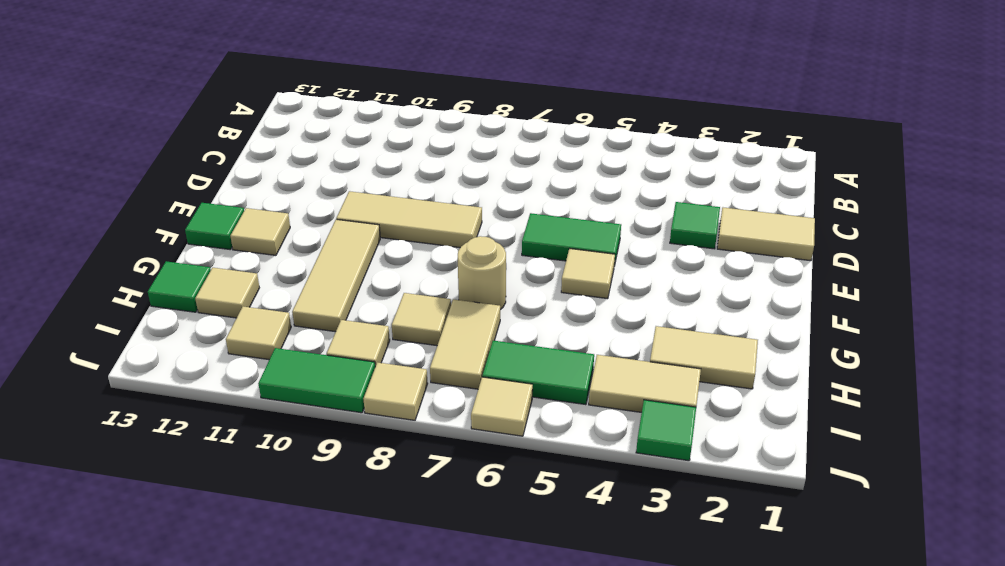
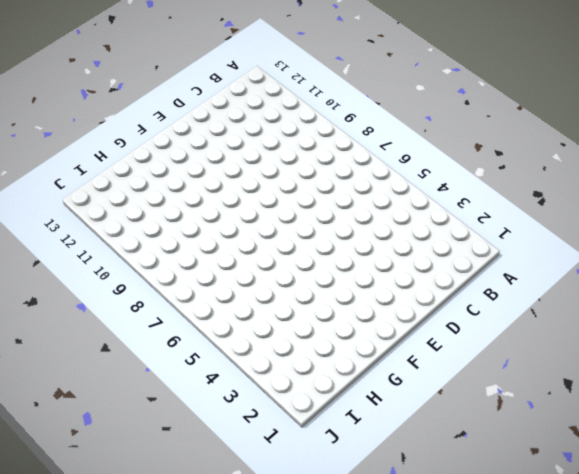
none -> tan 1x2 tile [717,208,815,261]
none -> green 1x1 tile [670,202,720,249]
none -> green 1x2 tile [522,213,621,265]

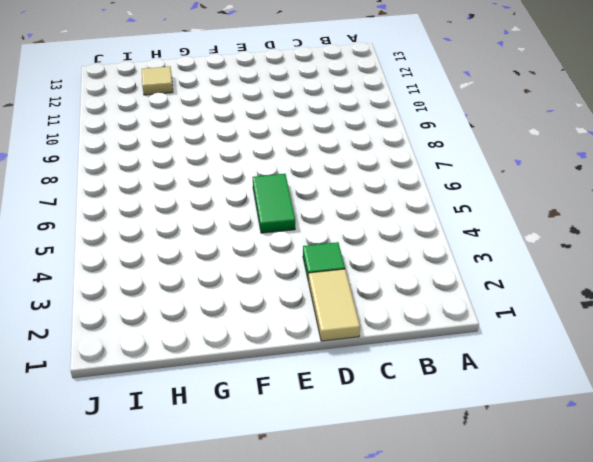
none -> tan 1x3 tile [336,191,482,248]
none -> tan 1x1 tile [561,249,615,299]
none -> tan 1x3 tile [292,219,380,332]

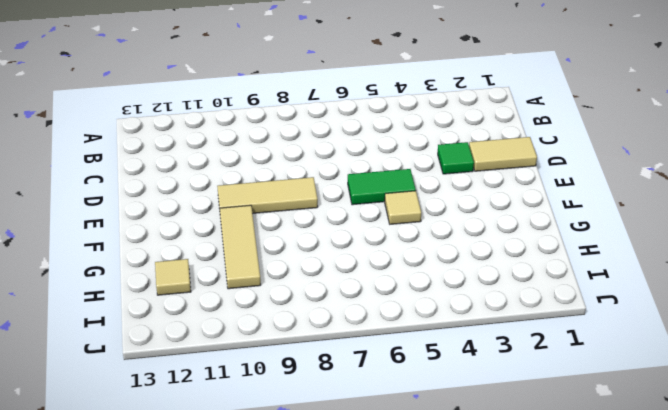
none -> tan 1x1 tile [231,208,290,255]
none -> green 1x1 tile [185,203,244,250]
none -> tan 1x1 round brick [458,236,506,310]

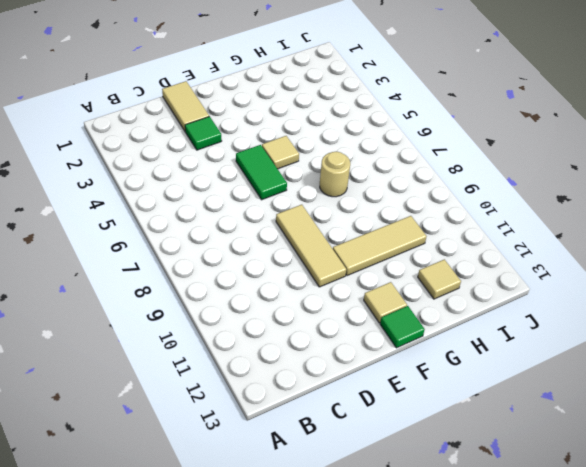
none -> tan 1x2 tile [650,326,758,389]
none -> tan 1x2 tile [430,299,500,389]
none -> tan 1x1 tile [392,293,451,346]

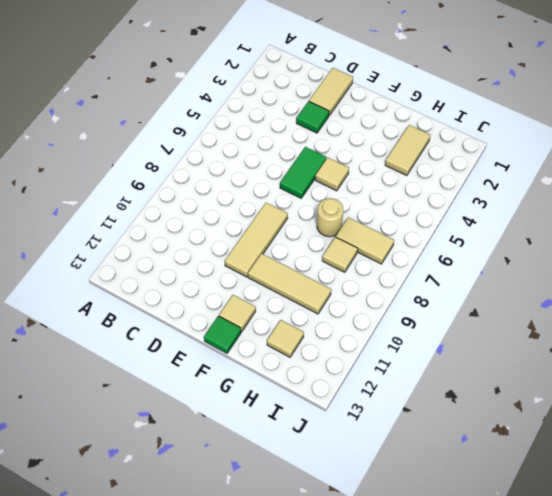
none -> green 1x1 tile [148,261,211,312]
none -> tan 1x2 tile [589,355,701,412]
none -> green 1x2 tile [482,341,594,405]

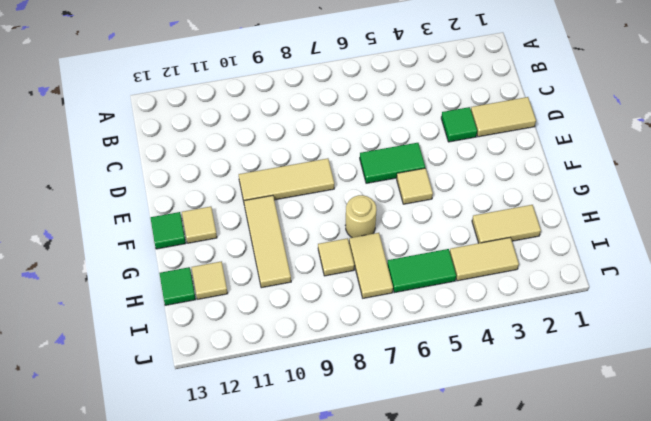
none -> tan 1x1 tile [327,320,390,367]
none -> tan 1x1 tile [226,306,291,360]
none -> green 1x1 tile [636,400,696,461]

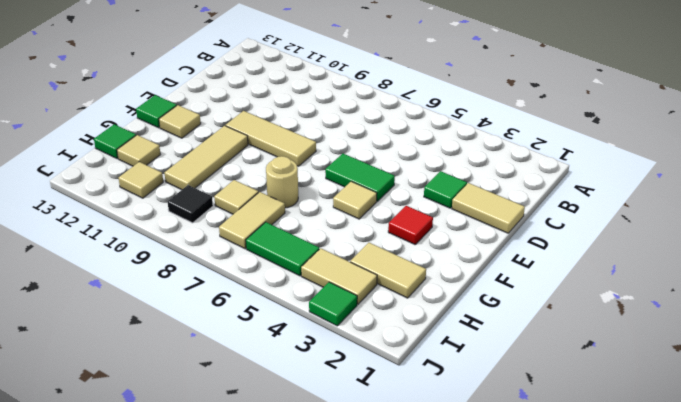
red 1x1 tile [388,206,433,244] -> none
black 1x1 tile [168,185,213,223] -> tan 1x1 tile [327,320,390,367]
none -> tan 1x1 tile [471,377,533,436]
none -> tan 1x1 tile [363,362,428,420]
none -> green 1x2 tile [258,348,375,413]

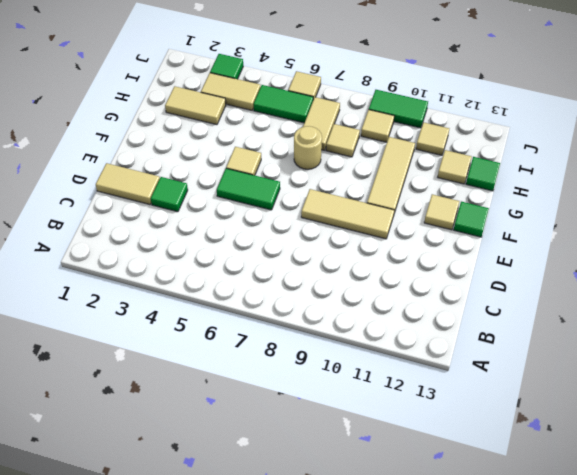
none -> tan 1x1 tile [363,362,428,420]

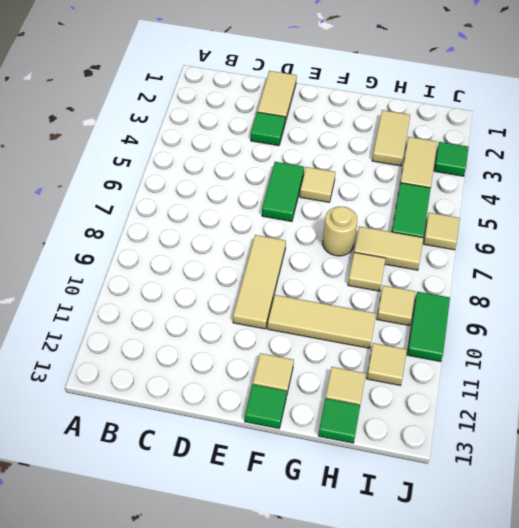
none -> tan 1x1 tile [363,362,428,420]

